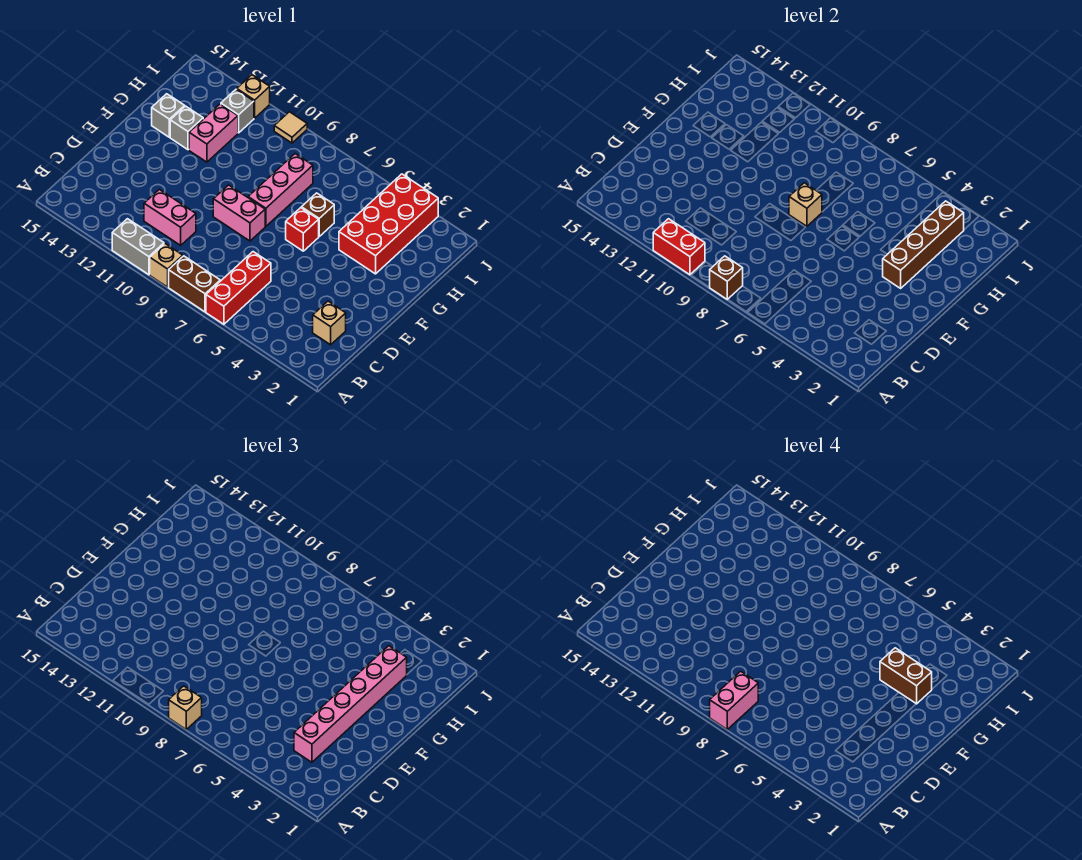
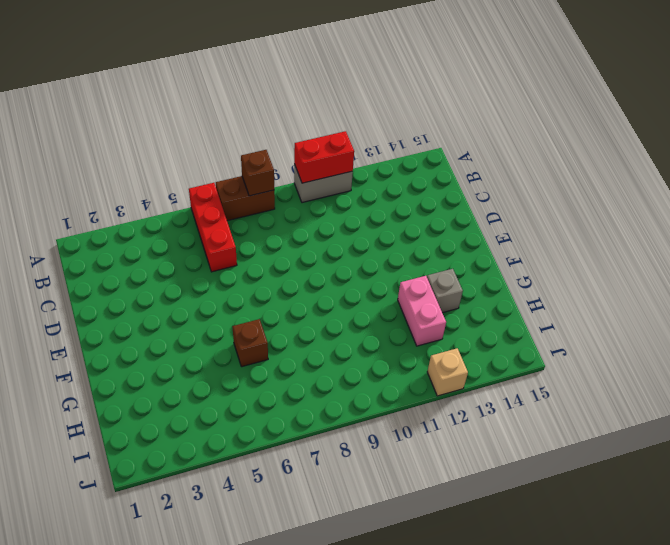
none -> tan 1x1 brick [150,244,183,287]
none -> tan 1x1 brick [313,301,346,345]
none -> pink 1x2 brick [144,189,196,245]

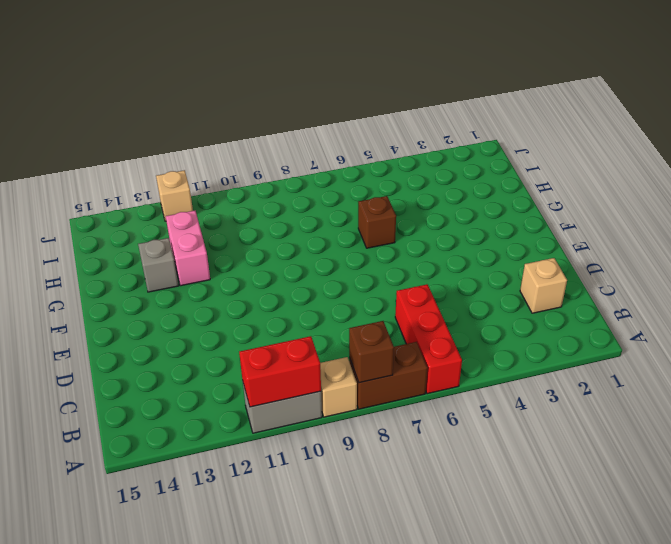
none -> pink 1x2 brick [144,189,196,245]
none -> pink 1x2 brick [213,185,265,241]
none -> red 1x1 brick [286,208,319,251]

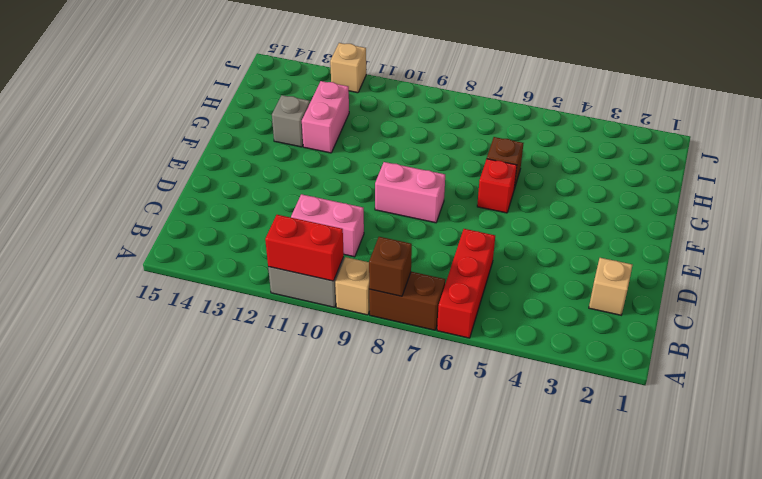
none -> pink 1x3 brick [248,154,313,226]
none -> red 2x4 brick [339,174,438,274]
none -> grey 1x1 brick [152,94,185,137]

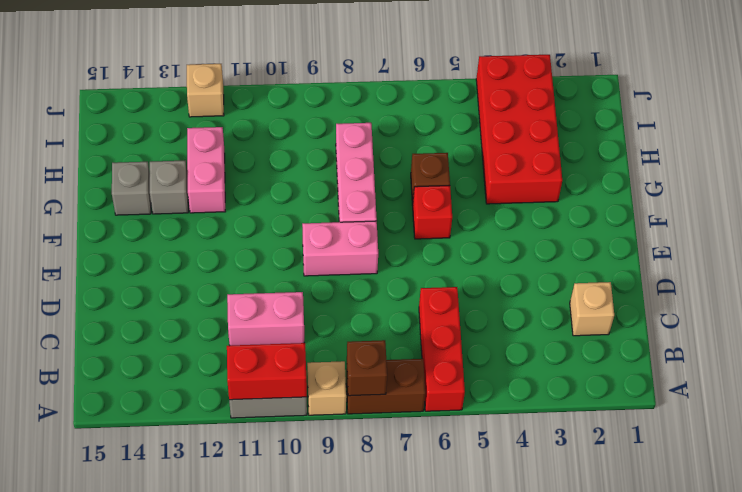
none -> grey 1x1 brick [221,89,254,133]
none -> tan 1x1 tile [274,112,307,143]
none -> brown 1x4 brick [883,201,964,288]

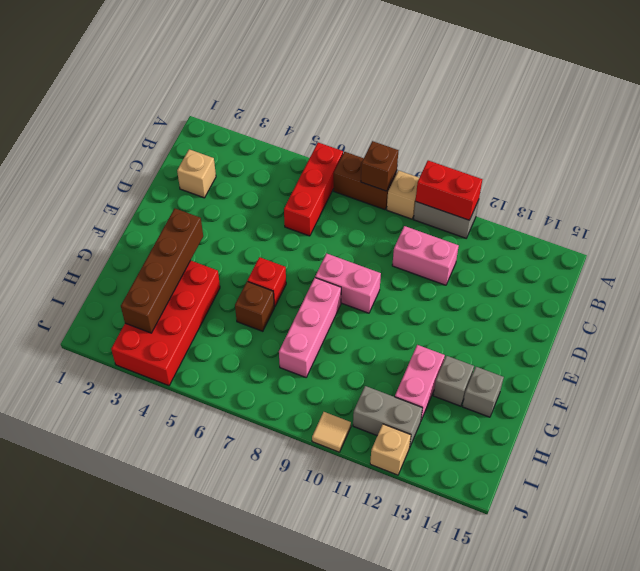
grey 1x2 brick [353,386,422,448] -> grey 1x1 brick [221,89,254,133]
none -> tan 1x1 brick [789,183,822,226]
none -> tan 1x1 brick [169,686,202,729]
none -> pink 1x6 brick [294,646,407,762]

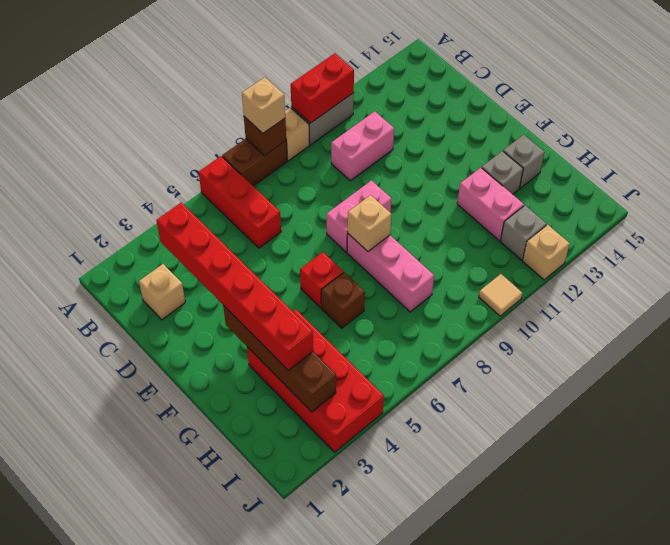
red 1x6 brick [156,203,313,371] -> pink 1x6 brick [294,646,407,762]
none -> pink 1x2 brick [710,671,758,729]
none -> brown 1x2 brick [880,648,932,704]

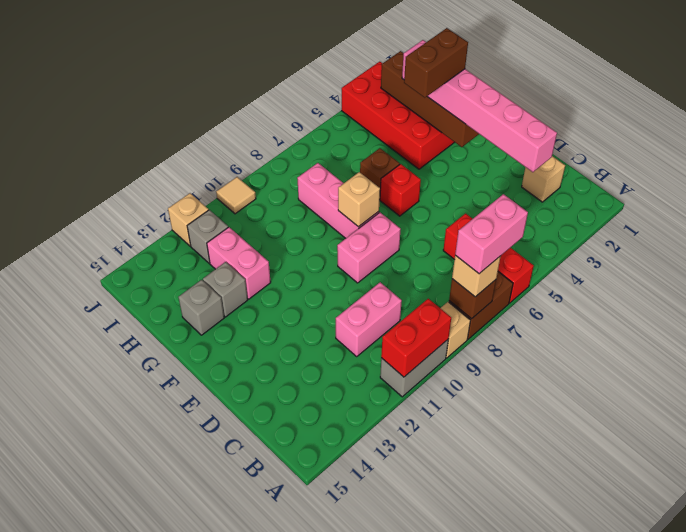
pink 1x2 brick [455,194,528,274] -> pink 1x2 brick turned to [710,671,758,729]

